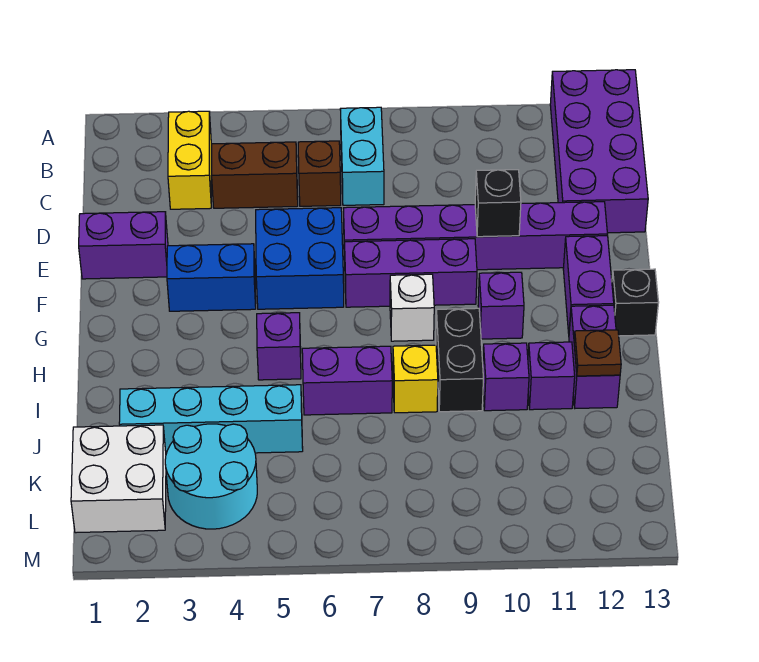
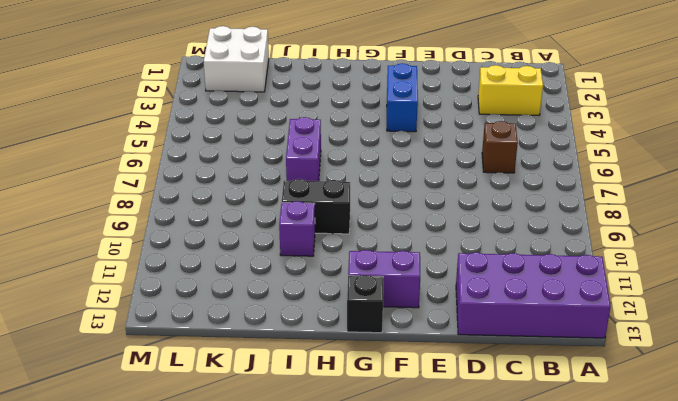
none -> cyan 1x2 brick [340,107,384,205]
none -> brown 1x2 brick [212,142,298,208]
none -> purple 1x2 brick [79,212,168,279]

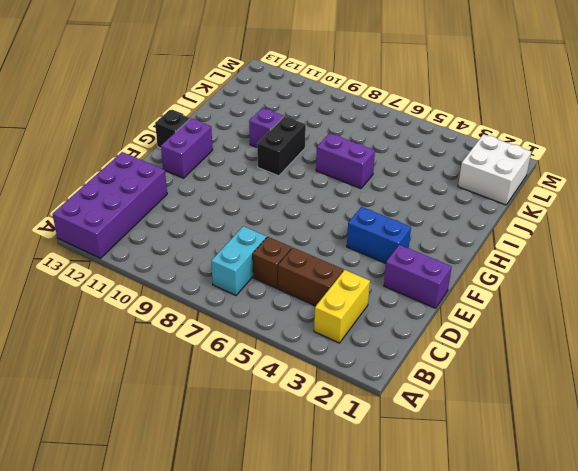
none -> blue 2x2 brick [256,208,344,309]
none -> purple 1x6 brick [344,202,607,270]
none -> purple 1x3 brick [345,239,477,307]

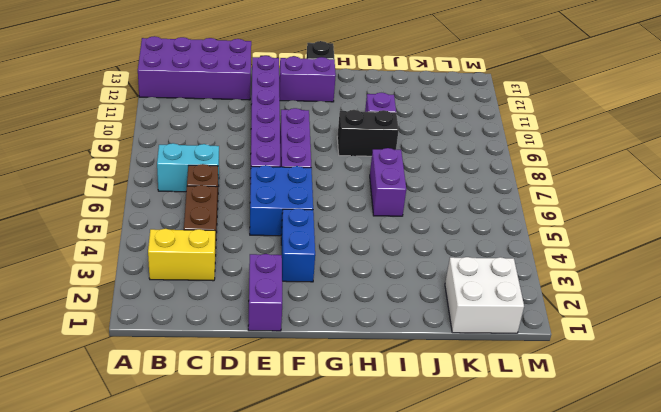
none -> white 1x1 brick [390,274,434,341]
none -> purple 1x1 brick [478,272,524,339]
none -> purple 1x1 brick [257,313,301,380]

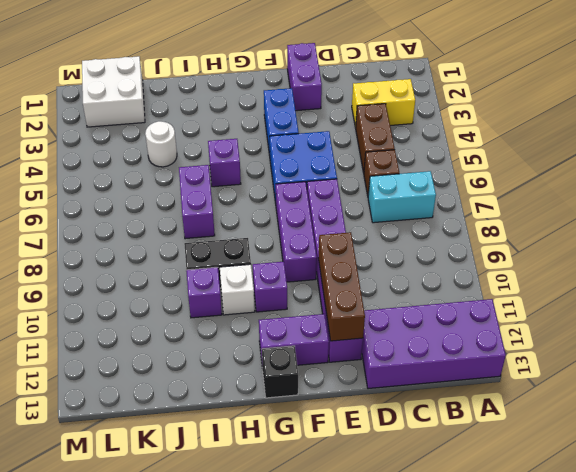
brown 1x3 brick [318,232,365,341] -> black 1x1 brick [475,170,521,237]
white 1x1 brick [220,264,255,315] -> white 1x1 brick moved to [390,274,434,341]
white 1x1 round brick [145,121,177,167] -> cyan 1x4 brick [119,385,303,454]
none -> purple 1x2 brick [569,305,620,408]
none -> yellow 1x1 brick [393,345,438,413]
none -> purple 1x1 brick [528,342,575,410]

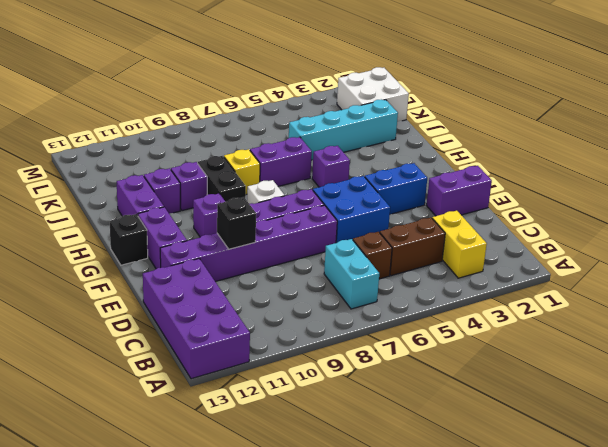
none -> cyan 2x2 round brick [165,424,257,529]
none -> brown 1x1 plate [574,330,621,376]

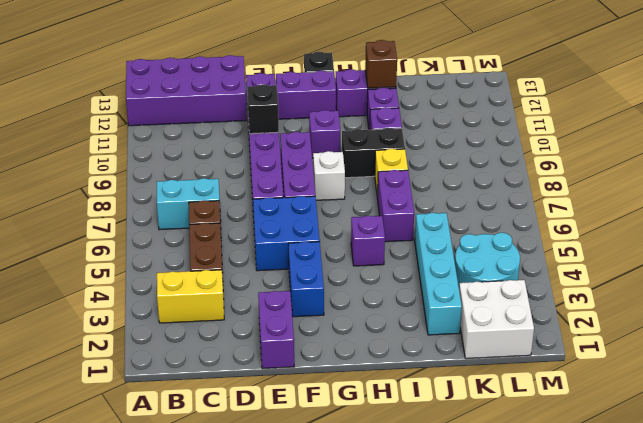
brown 1x1 brick [365,40,397,88] -> brown 1x1 plate [574,330,621,376]

